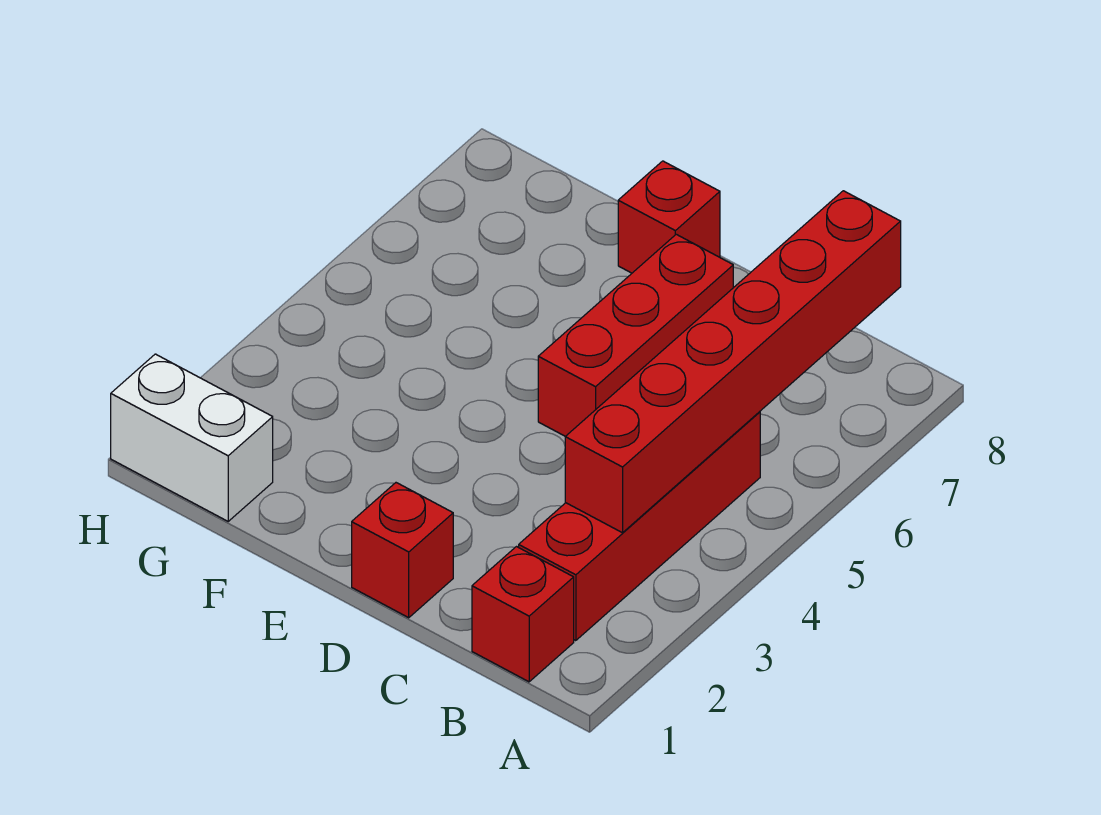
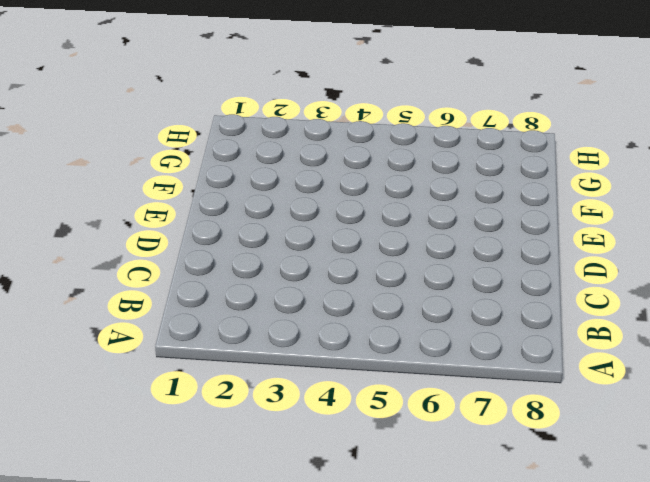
none -> red 1x1 brick [472,547,574,682]
none -> red 1x4 brick [519,412,760,641]

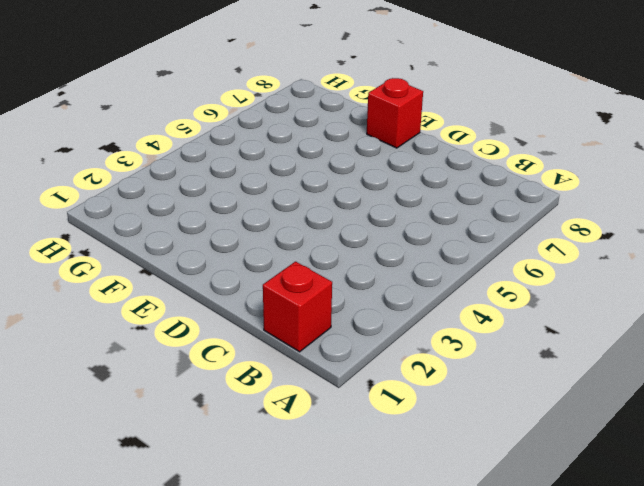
none -> red 1x4 brick [519,412,760,641]
none -> red 1x1 brick [352,483,453,618]

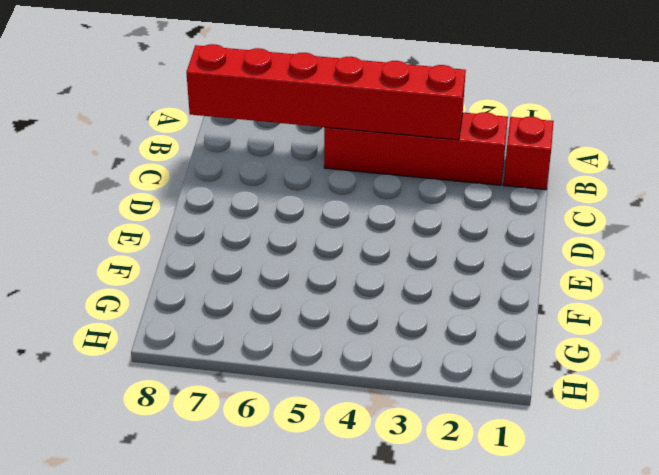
none -> red 1x1 brick [352,483,453,618]
none -> red 1x3 brick [538,234,733,436]

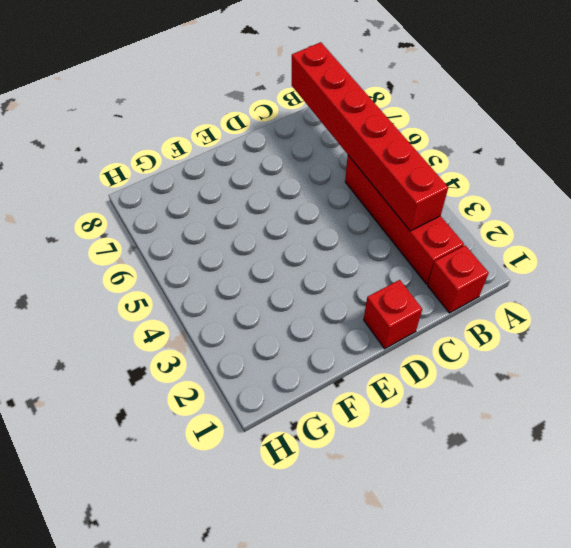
none -> red 1x3 brick [538,234,733,436]
none -> red 1x1 brick [618,161,720,273]

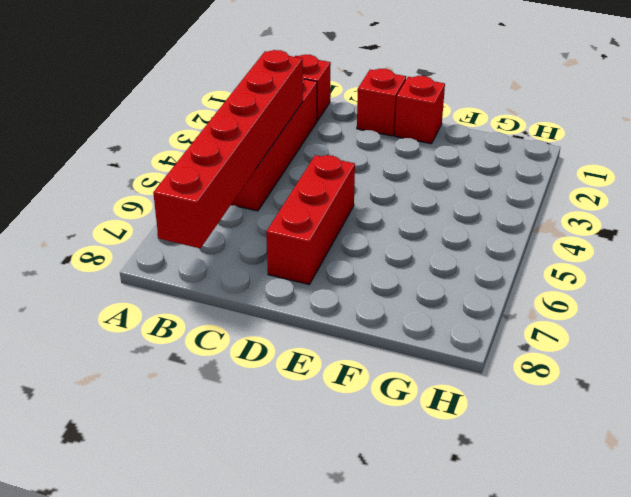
red 1x1 brick [395,76,445,144] -> red 1x1 brick moved to [618,161,720,273]
none -> white 1x2 brick [111,354,273,521]

